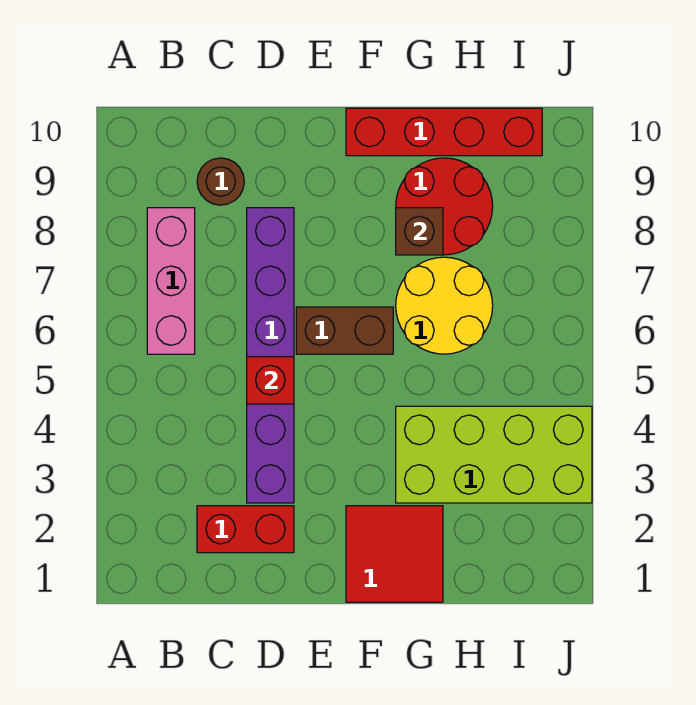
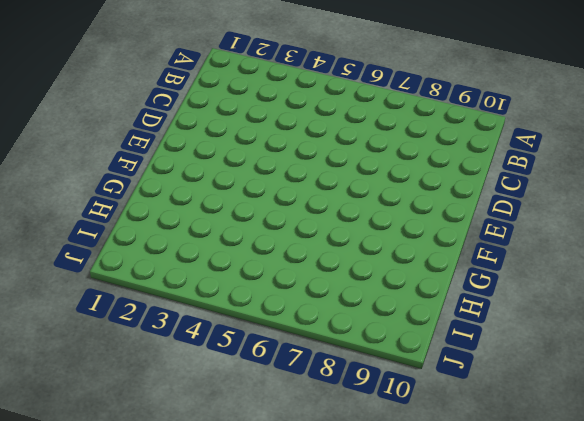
none -> pink 1x3 brick [147,208,195,354]
none -> red 1x2 brick [197,506,294,553]
none -> brown 1x1 round brick [197,158,244,205]

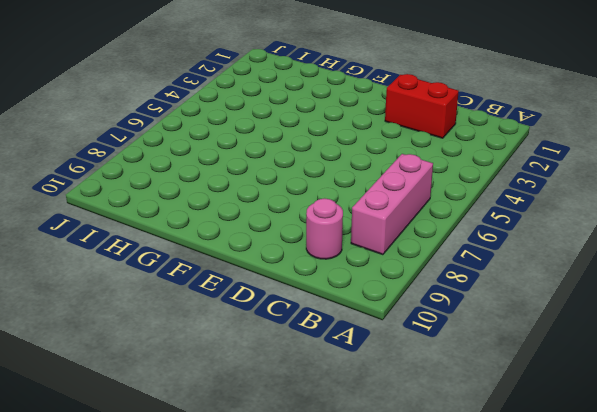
pink 1x1 round brick [306,198,343,259] -> brown 1x1 round brick [197,158,244,205]
none -> purple 1x6 brick [247,208,294,503]
none -> brown 1x2 brick [296,307,393,354]
none -> red 2x2 tile [346,506,443,602]

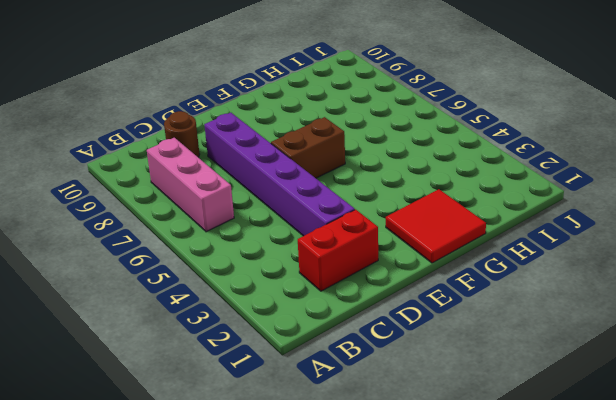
none -> red 1x4 brick [346,108,542,156]
none -> lime 2x4 brick [396,406,592,503]
none -> yellow 2x2 round brick [396,257,493,354]

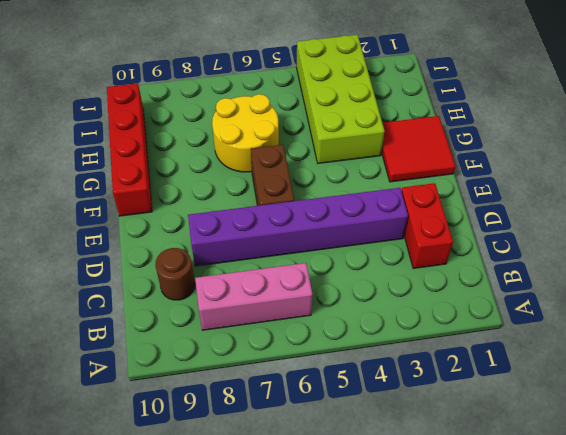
none -> red 2x2 round brick [396,158,493,255]
none -> red 1x1 brick [247,357,294,404]
none -> brown 1x1 brick [396,208,443,255]

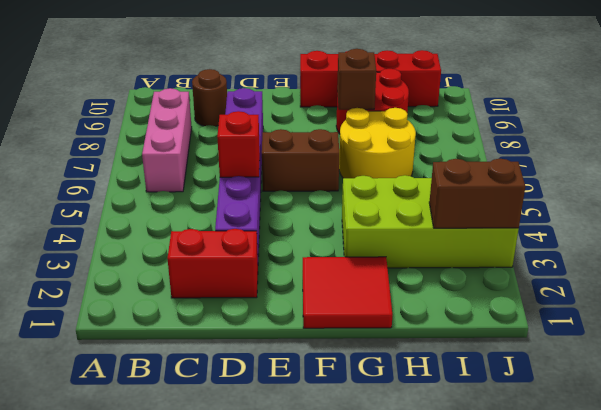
brown 1x2 brick [429,159,525,228] -> none

